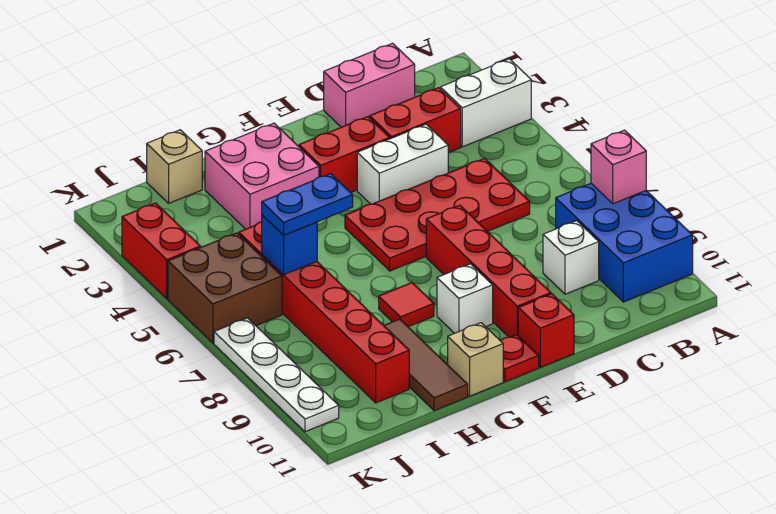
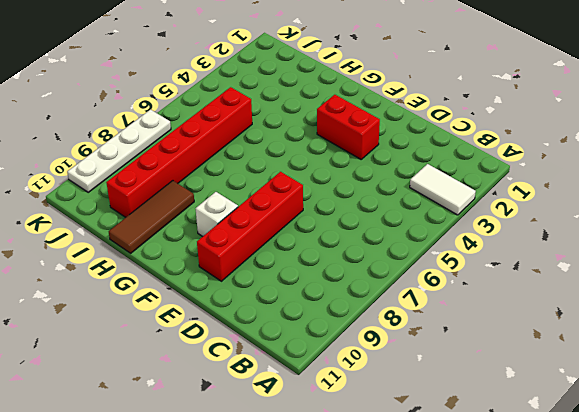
white 1x2 tile [410,164,476,215] -> white 1x2 brick [440,59,531,147]
none -> blue 2x3 brick [556,183,693,302]
none -> pink 1x2 brick [324,43,415,127]
none -> red 1x2 brick [370,88,461,153]

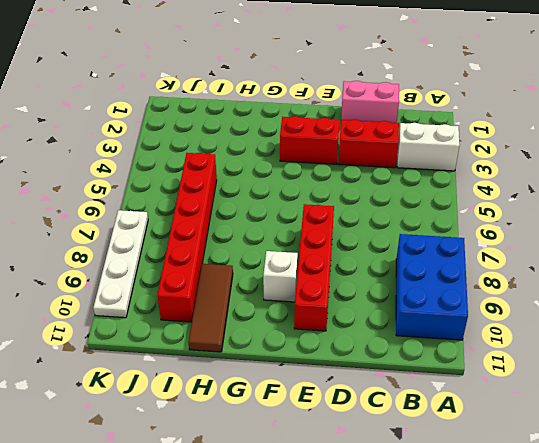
none -> red 2x4 plate [345,158,530,271]
none -> white 1x1 brick [543,221,599,294]
none -> white 1x2 brick [357,124,448,204]

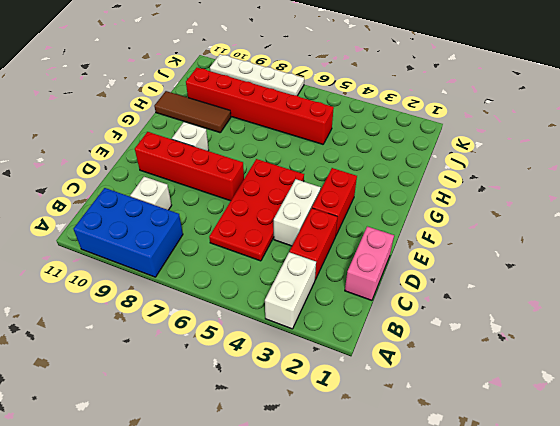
none -> red 1x1 brick [518,294,574,367]
none -> red 1x1 plate [501,335,539,382]
none -> pink 2x2 brick [205,123,319,229]

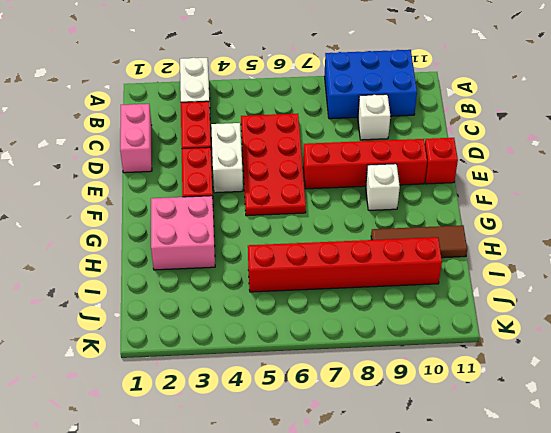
none -> red 1x1 plate [501,335,539,382]
none -> red 1x1 tile [379,283,434,327]
none -> tan 1x1 brick [448,323,503,396]

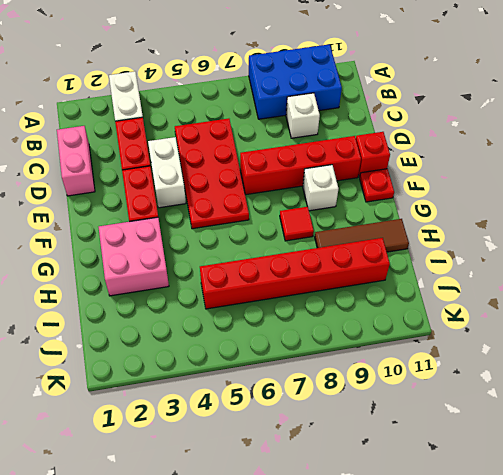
none -> tan 1x1 brick [448,323,503,396]
none -> tan 1x1 brick [147,130,202,203]
none -> brown 2x2 brick [168,233,282,343]

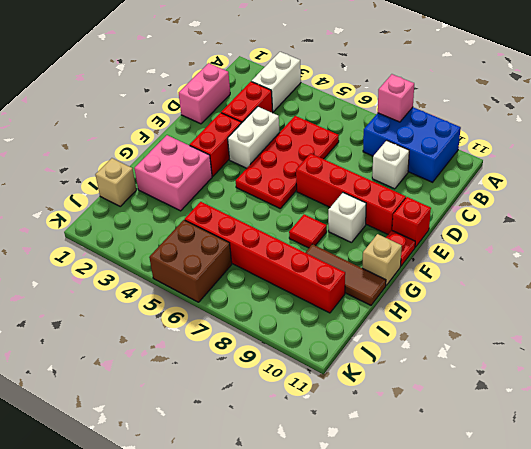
none -> red 1x2 brick [122,203,201,299]
none -> white 1x4 plate [214,318,339,432]
none -> blue 1x1 brick [262,215,317,275]

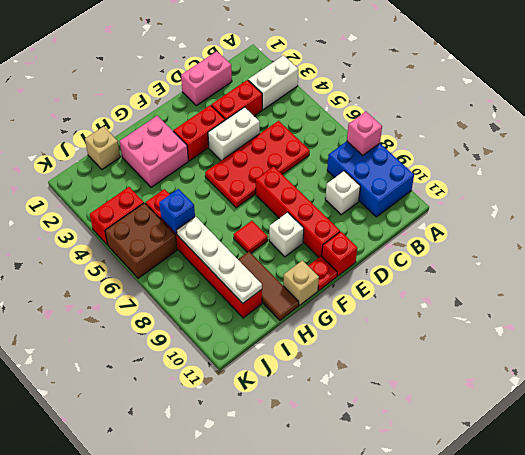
white 1x4 plate [177,216,262,303] -> white 1x4 plate moved to [214,318,339,432]
red 1x2 brick [90,187,144,245] -> red 1x2 brick turned to [122,203,201,299]
none -> blue 1x2 plate [262,174,353,235]

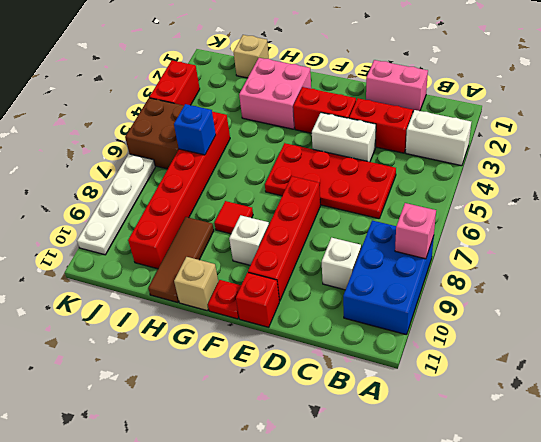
none -> blue 1x2 plate [262,174,353,235]

